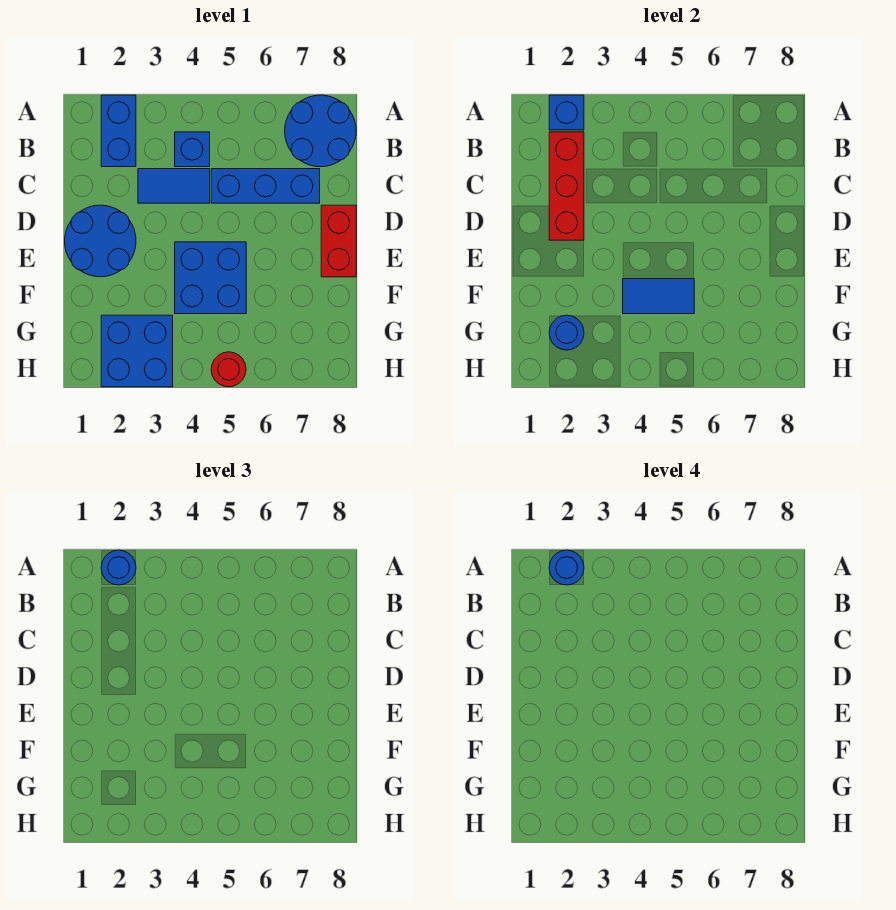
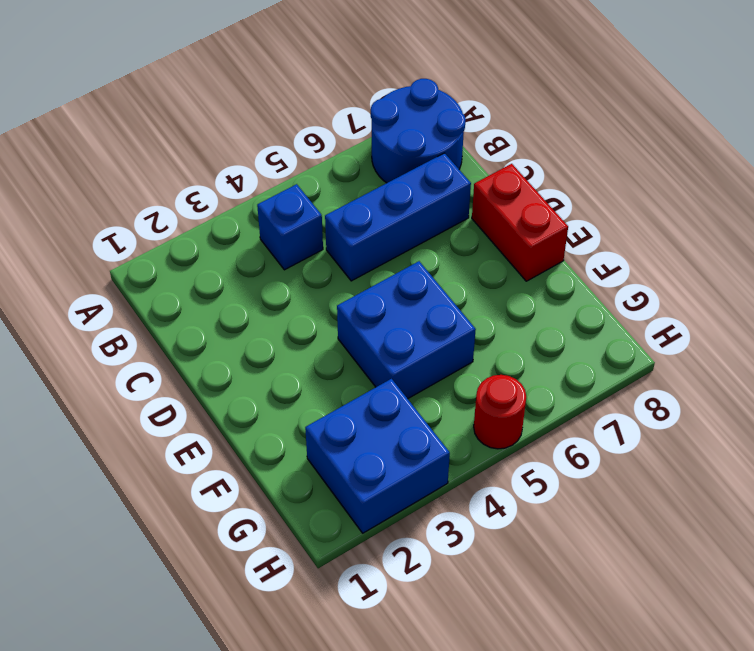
none -> blue 1x2 brick [101,95,136,167]
none -> blue 1x2 tile [138,169,210,203]
none -> blue 2x2 round brick [65,205,136,277]

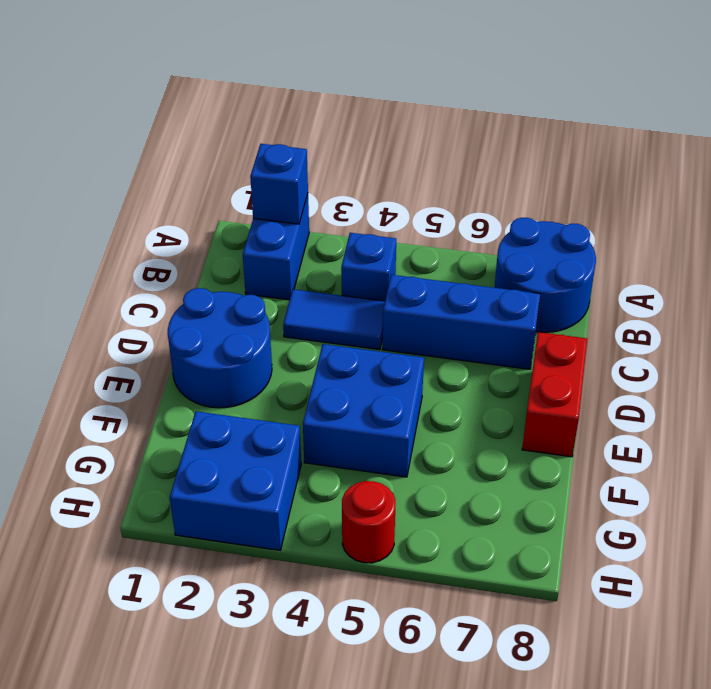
none -> red 1x3 brick [549,132,584,240]
none -> blue 1x2 tile [623,279,694,314]
none -> blue 1x1 round brick [549,315,584,350]

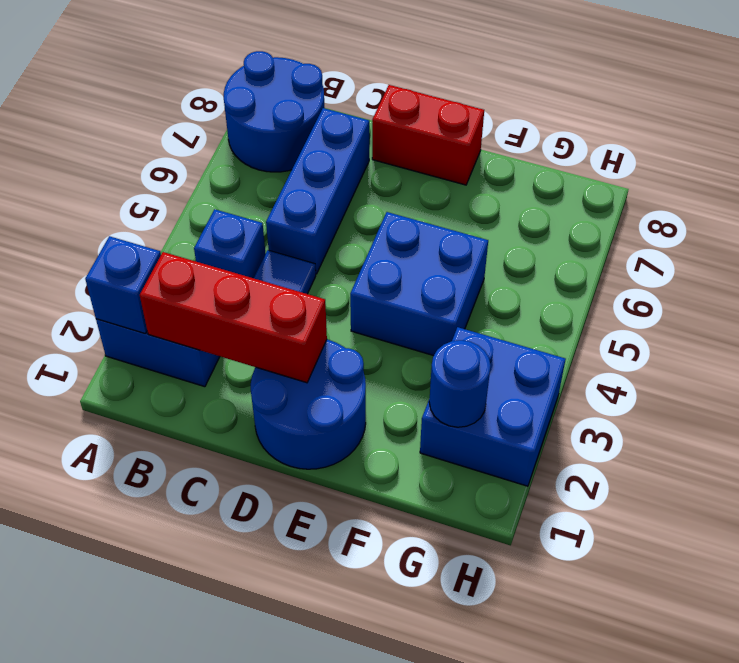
none -> red 1x1 round brick [211,352,246,387]
none -> blue 1x2 tile [623,279,694,314]
none -> blue 1x1 round brick [101,550,136,585]

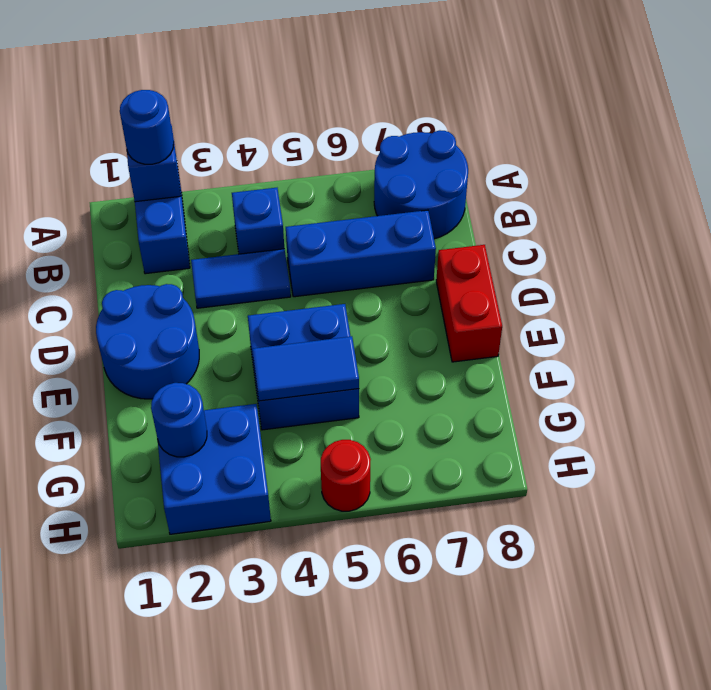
none -> red 1x3 brick [549,132,584,240]
none -> blue 1x1 round brick [549,550,584,585]

